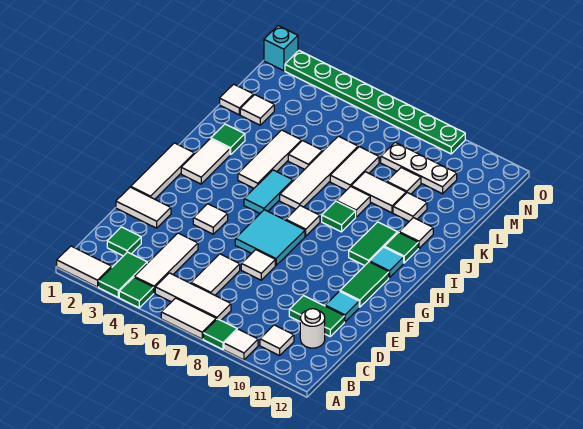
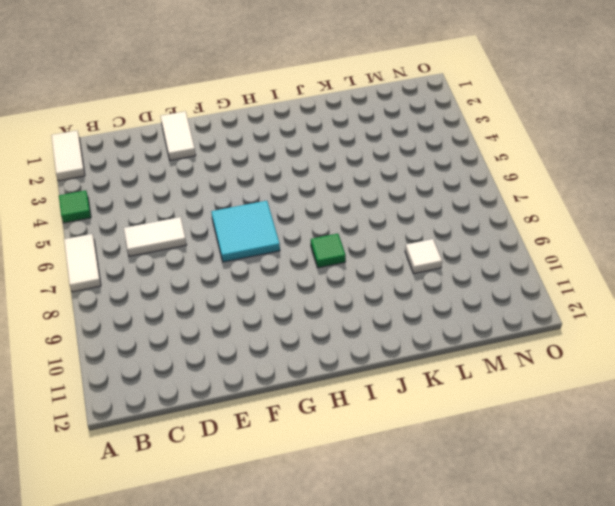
none -> green 1x2 tile [99,252,147,297]
none -> green 1x1 tile [203,319,237,349]
none -> white 1x1 tile [224,329,258,360]
none -> white 1x3 tile [134,233,198,293]

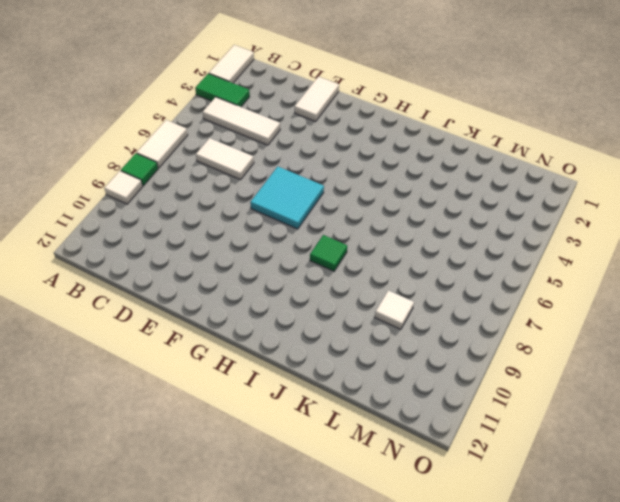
none -> green 1x1 tile [119,277,154,308]
none -> white 1x3 tile [155,273,231,320]
none -> white 1x1 tile [260,325,294,356]
none -> green 1x1 tile [107,227,141,256]

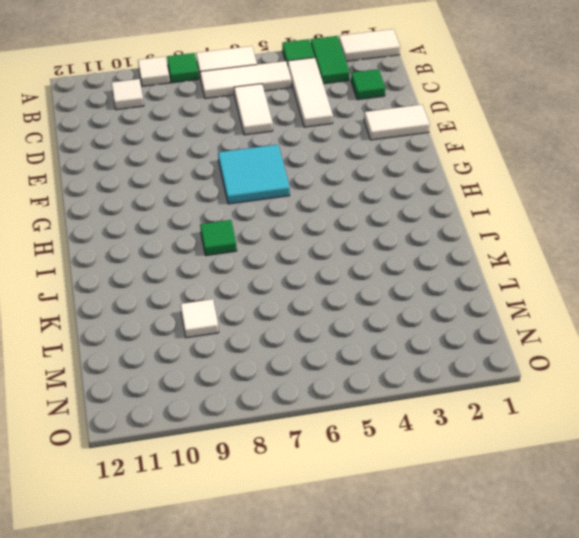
none -> white 1x1 round brick [300,309,325,348]
none -> green 1x2 tile [289,296,344,336]
none -> white 1x1 tile [241,250,275,280]
none -> cyan 1x1 tile [325,291,359,322]

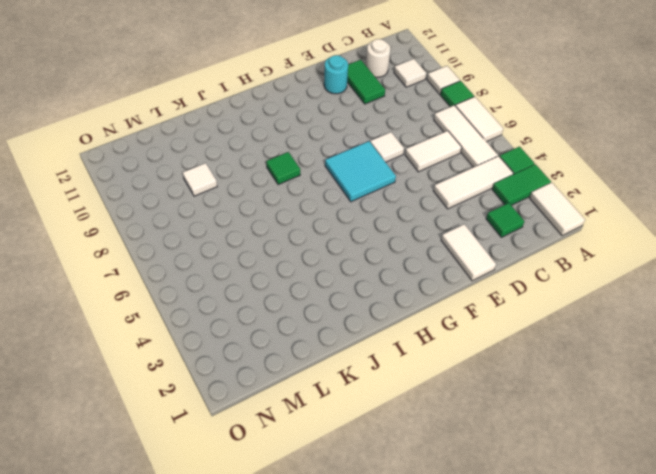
cyan 1x1 round brick [324,55,348,94] -> cyan 1x1 tile [325,291,359,322]
none -> white 1x3 tile [131,143,194,199]
none -> white 1x1 tile [193,204,228,234]
none -> green 1x2 tile [340,262,389,307]
none -> white 1x2 tile [181,139,230,184]

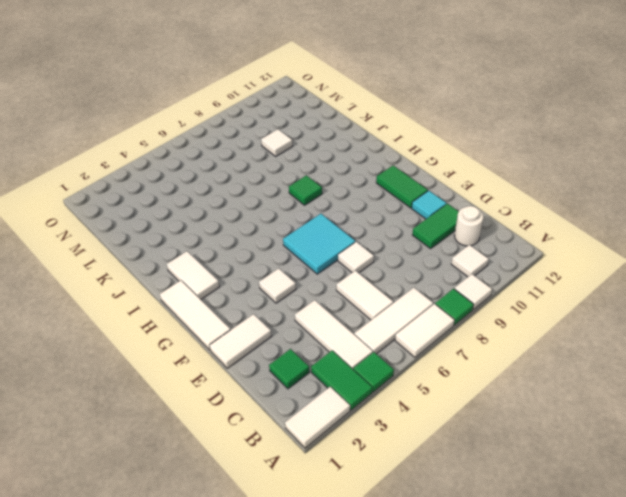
none -> cyan 1x2 tile [244,170,293,213]
none -> white 1x1 tile [286,206,320,236]
none -> green 1x2 tile [349,222,397,266]
none -> cyan 1x1 tile [370,247,404,278]

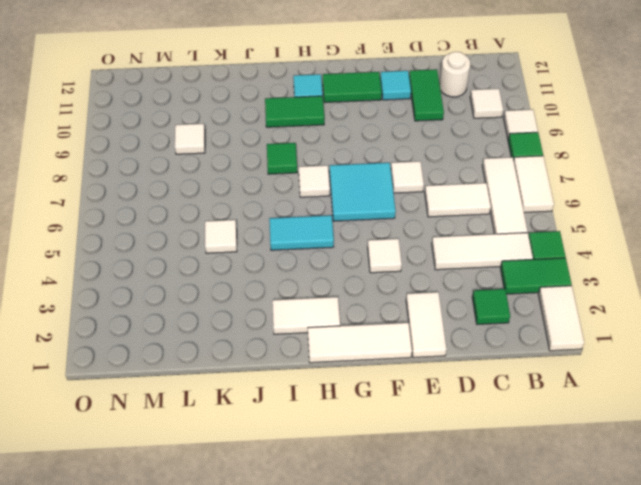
none -> white 1x3 tile [238,130,302,188]
none -> white 1x4 tile [280,136,358,209]
none -> green 1x1 tile [384,232,418,263]
none -> green 1x1 tile [211,124,245,155]

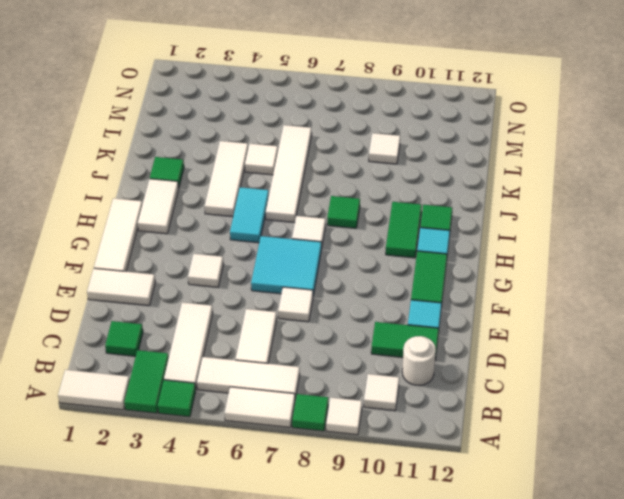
none -> white 1x1 tile [337,186,370,217]
none -> white 1x1 tile [399,218,433,248]
none -> white 1x2 tile [330,147,379,190]
none -> white 1x2 tile [351,172,406,213]

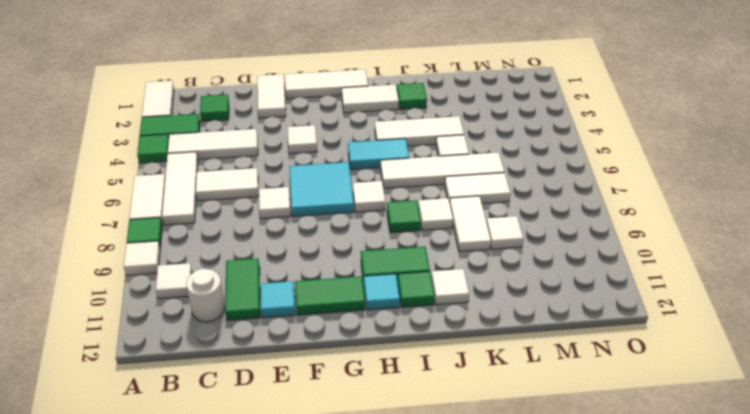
none -> white 1x1 tile [393,193,427,221]
none -> white 1x1 tile [220,84,254,115]
none -> white 1x1 tile [240,95,274,125]
none -> white 1x3 plate [381,142,457,194]

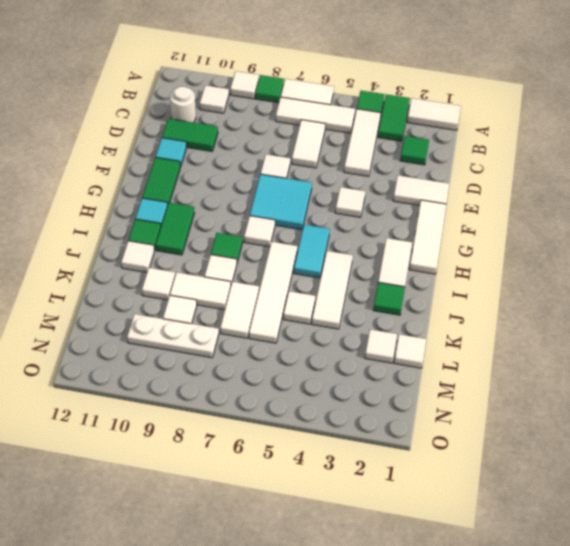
none -> cyan 1x1 brick [264,26,298,71]
none -> green 1x8 plate [285,51,465,154]

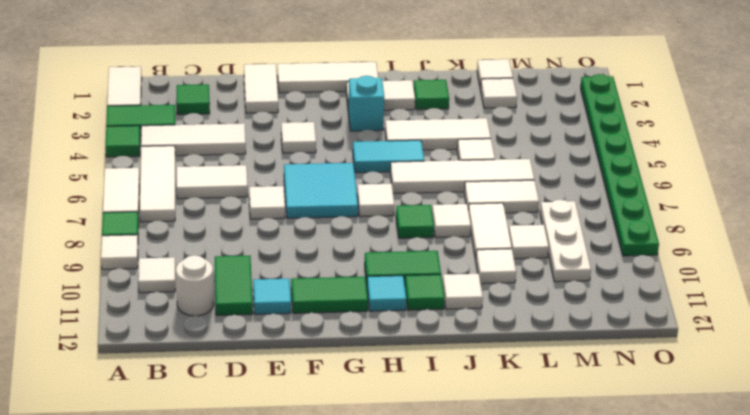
cyan 1x1 brick [348,76,384,131] -> cyan 1x1 brick moved to [264,26,298,71]

